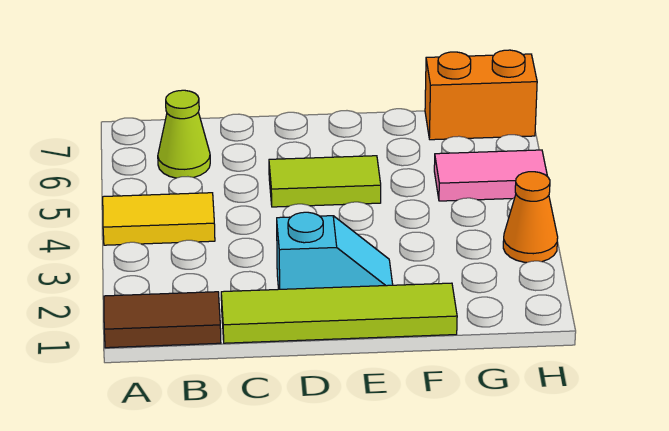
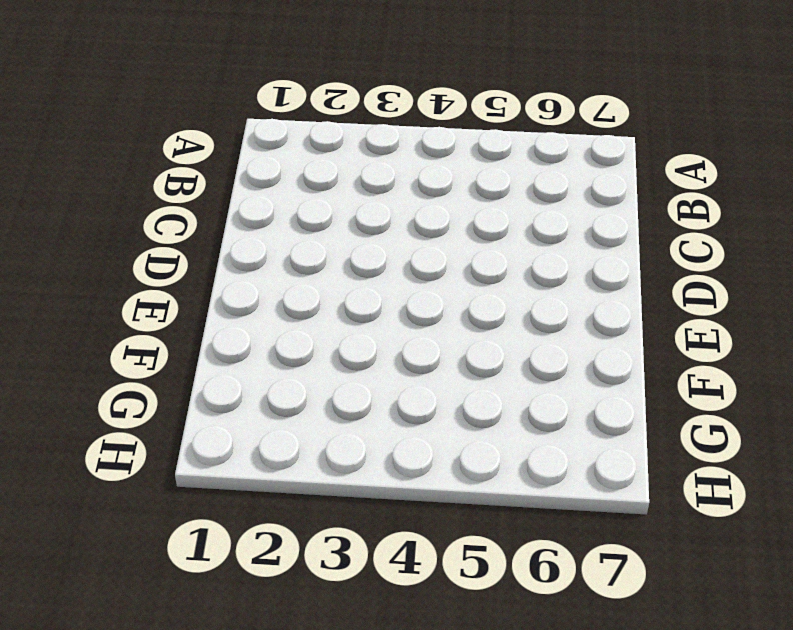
none -> brown 1x2 tile [104,292,221,348]
none -> yellow 1x2 tile [103,193,215,245]

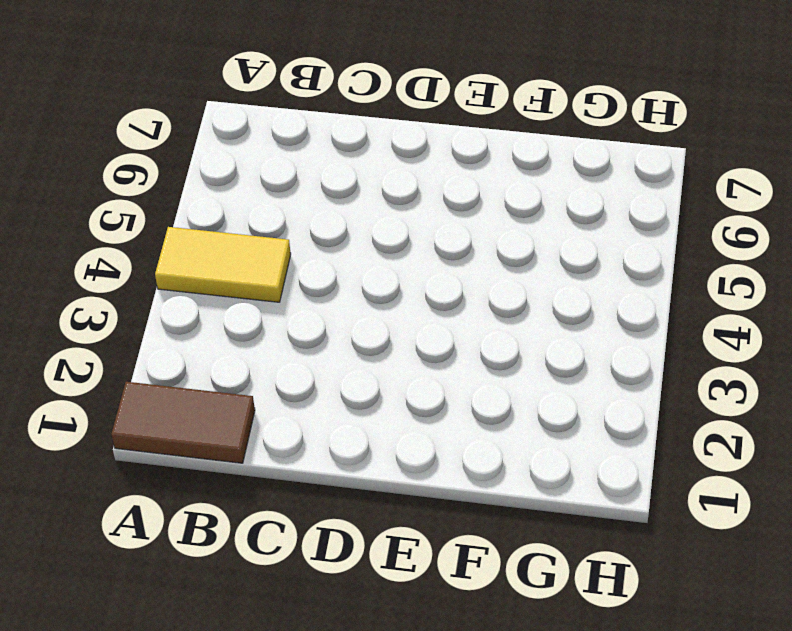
none -> lime 1x1 cone [158,90,210,178]
none -> lime 1x4 tile [221,283,457,343]

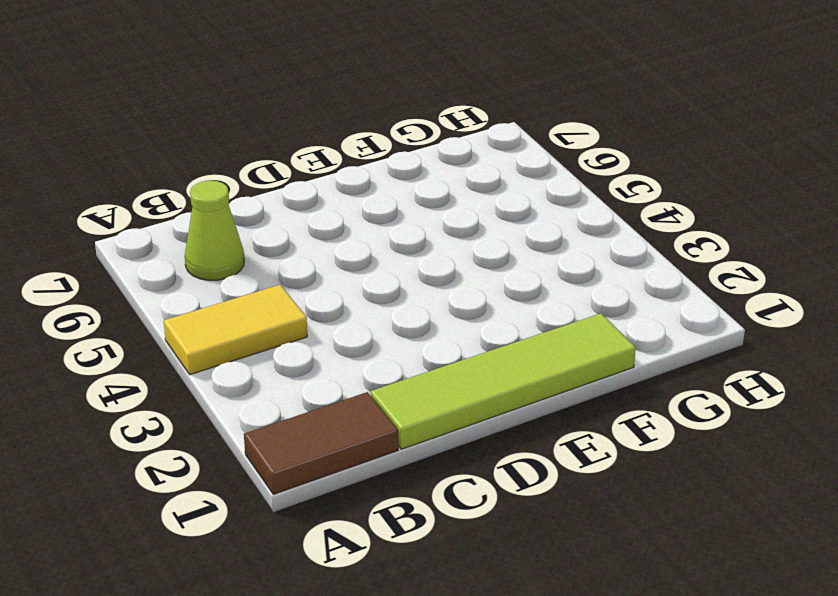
none -> cyan 1x2 slope [277,212,393,289]
none -> lime 1x2 tile [269,156,381,207]

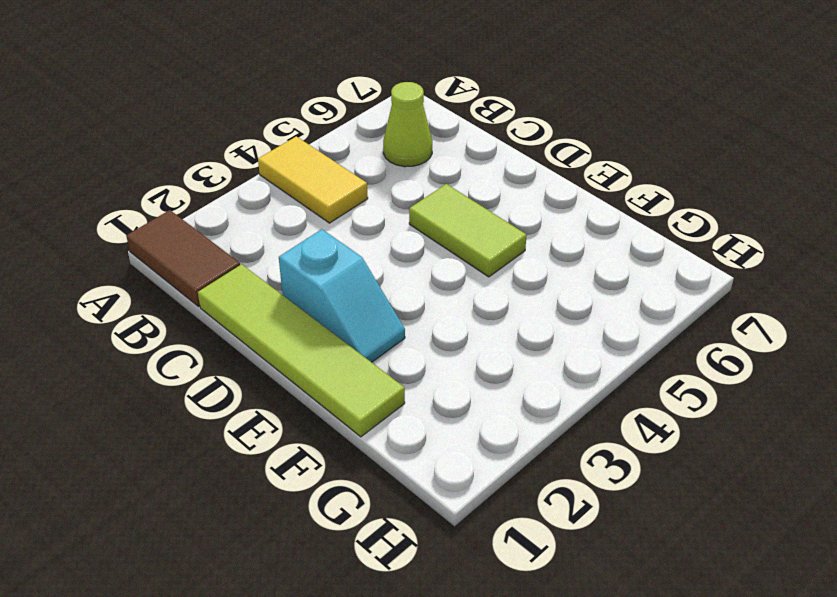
none -> pink 1x2 tile [434,150,547,201]
none -> orange 1x2 brick [425,50,537,140]

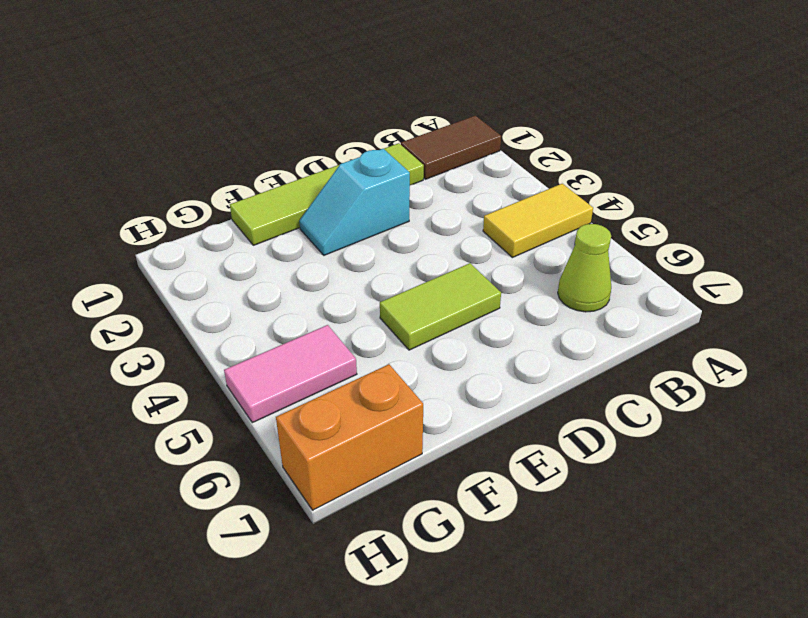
none -> orange 1x1 cone [503,172,558,263]

